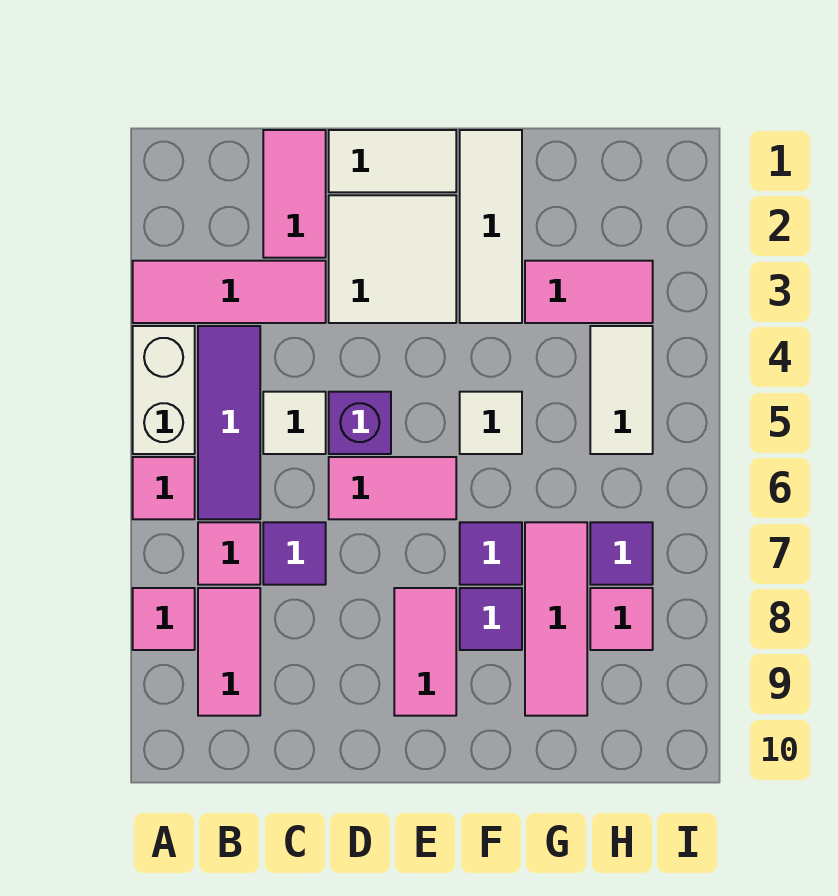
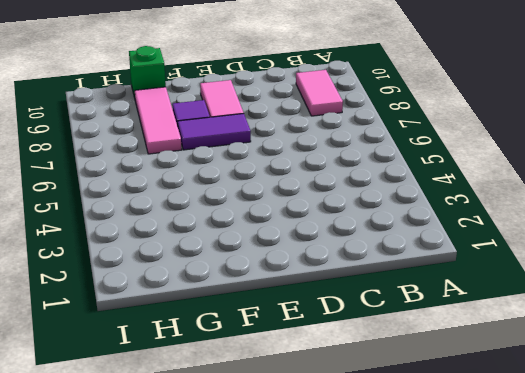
purple 1x2 tile [178,114,251,150] -> purple 1x1 tile [460,522,522,585]
green 1x1 brick [129,46,166,98] -> none
none -> pink 1x3 tile [133,261,326,323]
none -> white 1x2 brick [133,326,195,454]
none -> pink 1x1 tile [133,457,195,519]

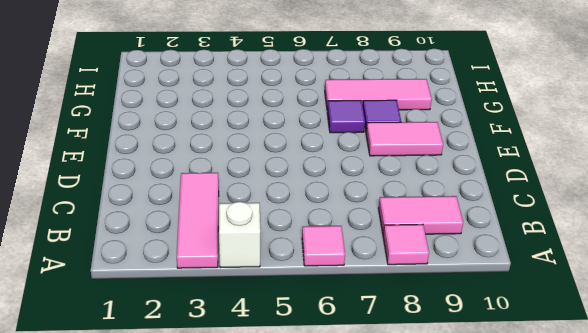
white 1x1 brick [219,202,260,268] -> white 1x2 brick [133,326,195,454]
none -> purple 1x3 tile [198,326,260,519]
none -> pink 1x1 tile [198,522,260,585]
none -> pink 1x2 tile [263,130,326,258]

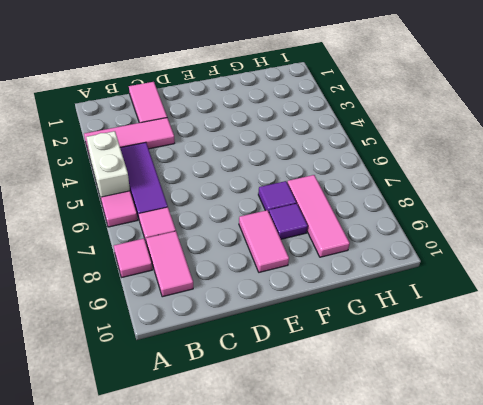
none -> white 1x1 tile [263,392,326,454]
none -> purple 1x1 tile [263,522,326,585]
none -> white 1x2 tile [329,130,456,192]

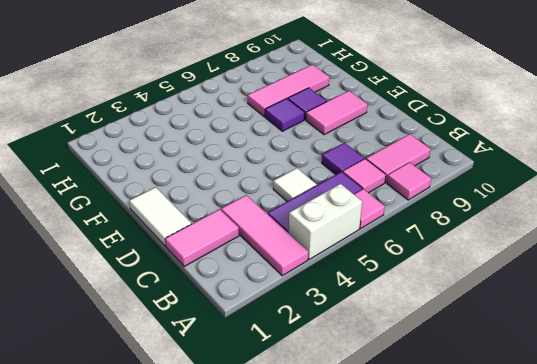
none -> white 2x2 tile [329,195,456,323]
none -> purple 1x1 brick [329,392,391,454]
none -> pink 1x2 tile [329,457,456,519]

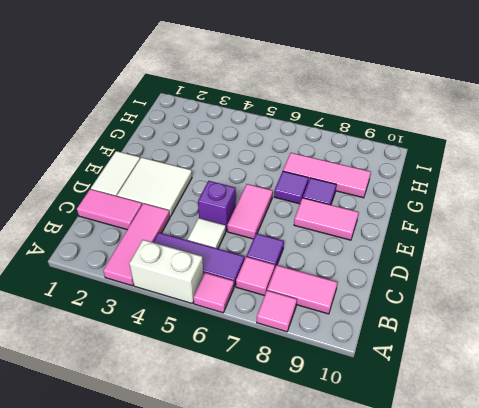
none -> white 1x3 tile [460,130,522,323]
none -> white 1x1 tile [460,392,522,454]
none -> pink 1x2 tile [525,261,653,323]

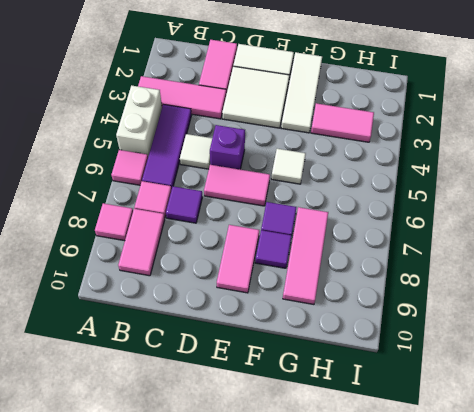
none -> white 1x2 tile [590,326,653,454]
none -> purple 1x1 tile [590,522,653,585]
none -> pink 1x1 tile [590,588,653,650]

